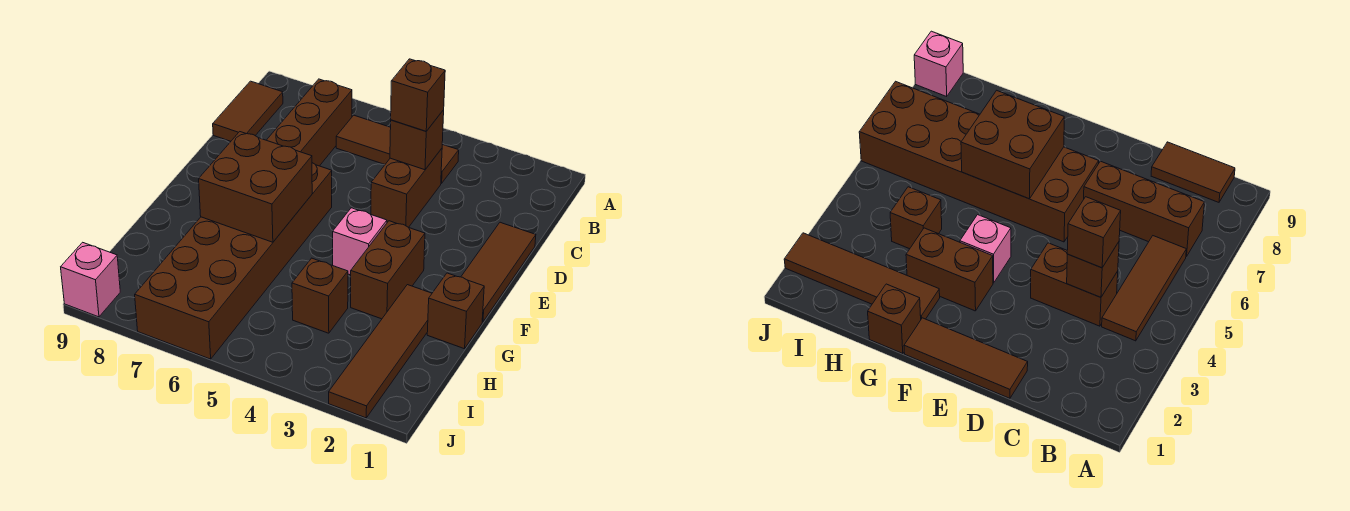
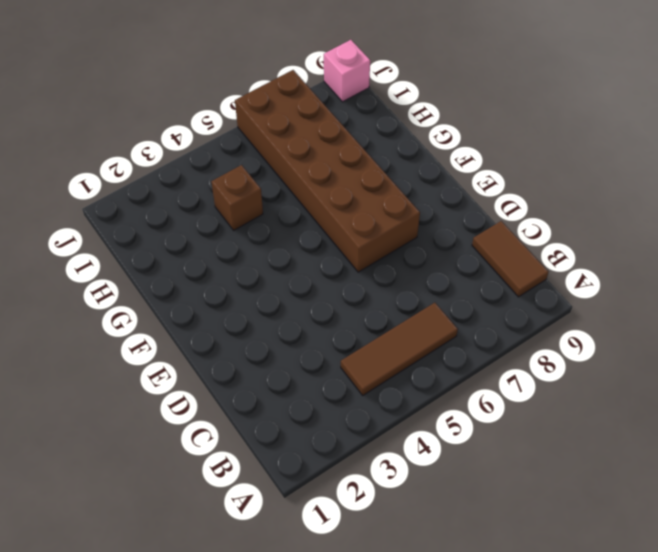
none -> brown 1x3 brick [267,79,352,166]
none -> brown 1x2 brick [371,149,442,227]
none -> brown 1x3 tile [461,222,536,322]

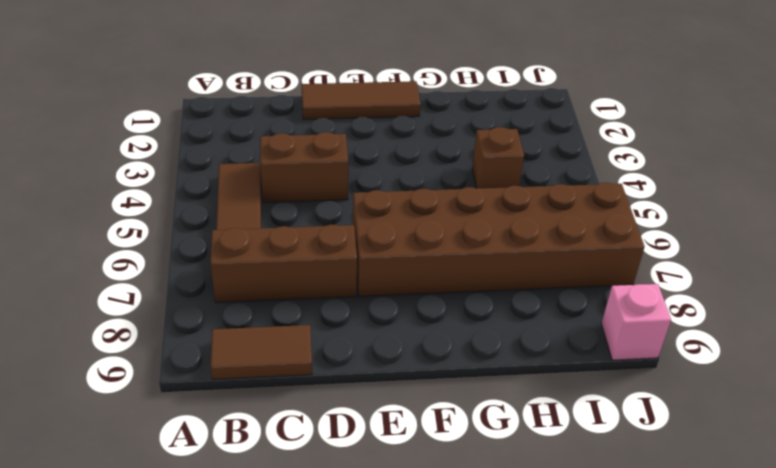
none -> brown 1x2 brick [351,221,425,319]
none -> pink 1x1 brick [333,208,387,275]
none -> brown 1x1 brick [427,273,484,349]

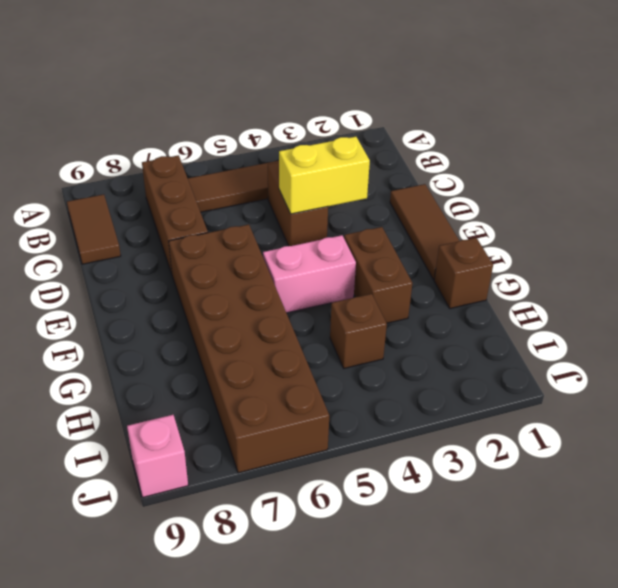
yellow 1x2 brick [279,137,370,214] -> none
pink 1x2 brick [263,235,356,313] -> pink 1x1 brick [333,208,387,275]
none -> brown 1x4 tile [329,285,432,418]
none -> brown 1x1 brick [390,110,444,170]
none -> brown 2x2 brick [199,132,312,242]

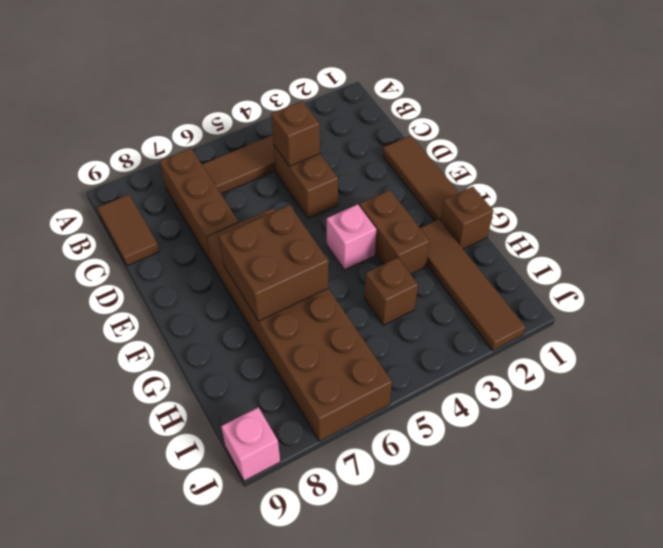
none -> brown 1x1 brick [391,59,445,131]

